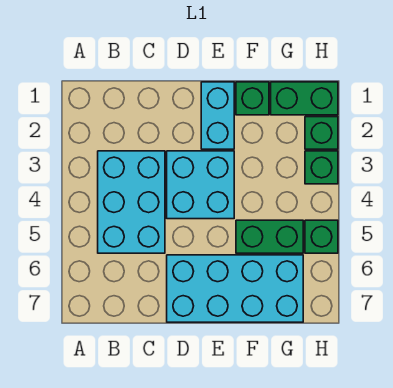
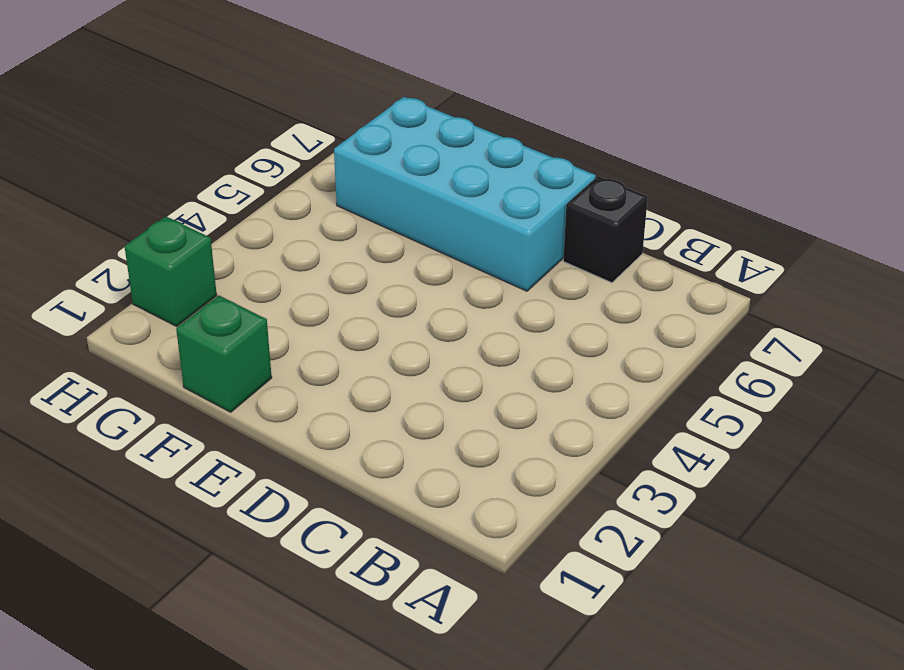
black 1x1 brick [563,176,648,283] -> none
none -> cyan 2x3 brick [98,151,165,253]
none -> cyan 2x2 brick [167,151,234,219]

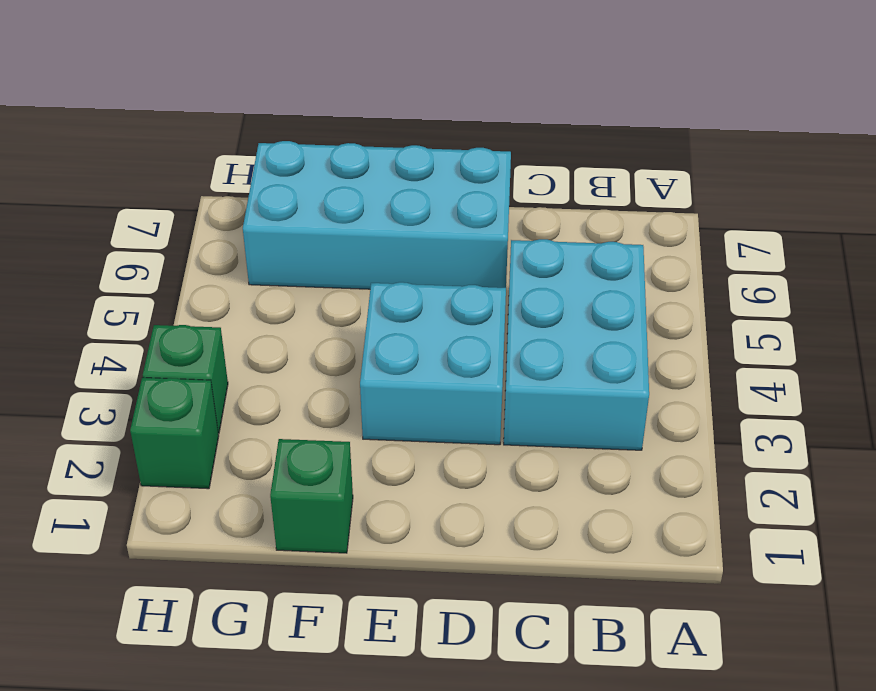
none -> cyan 1x2 brick [201,82,234,149]
none -> green 1x2 brick [236,220,303,253]

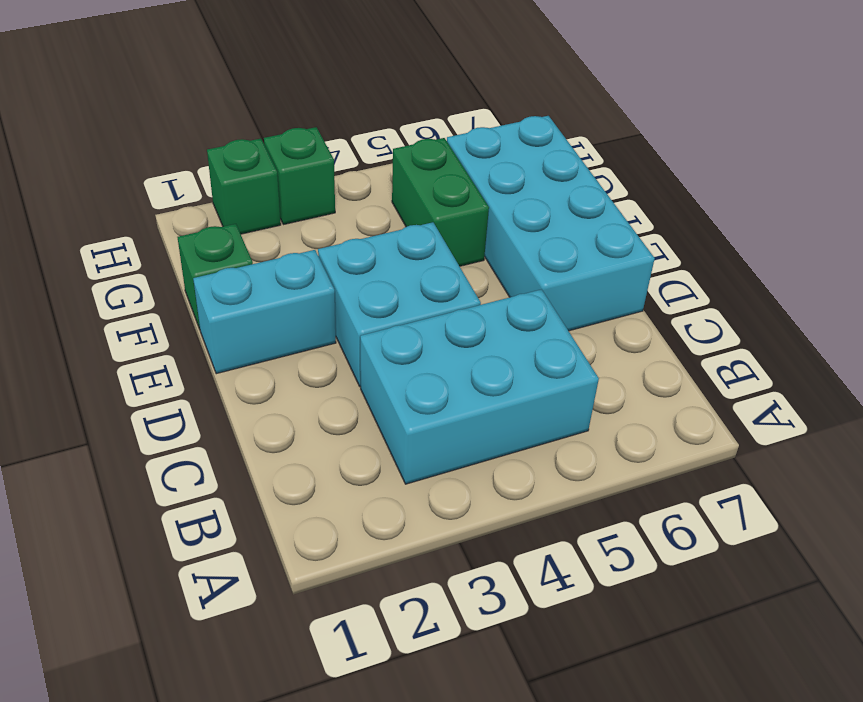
none -> green 1x2 brick [271,82,338,115]
none -> green 1x1 brick [305,220,338,253]

